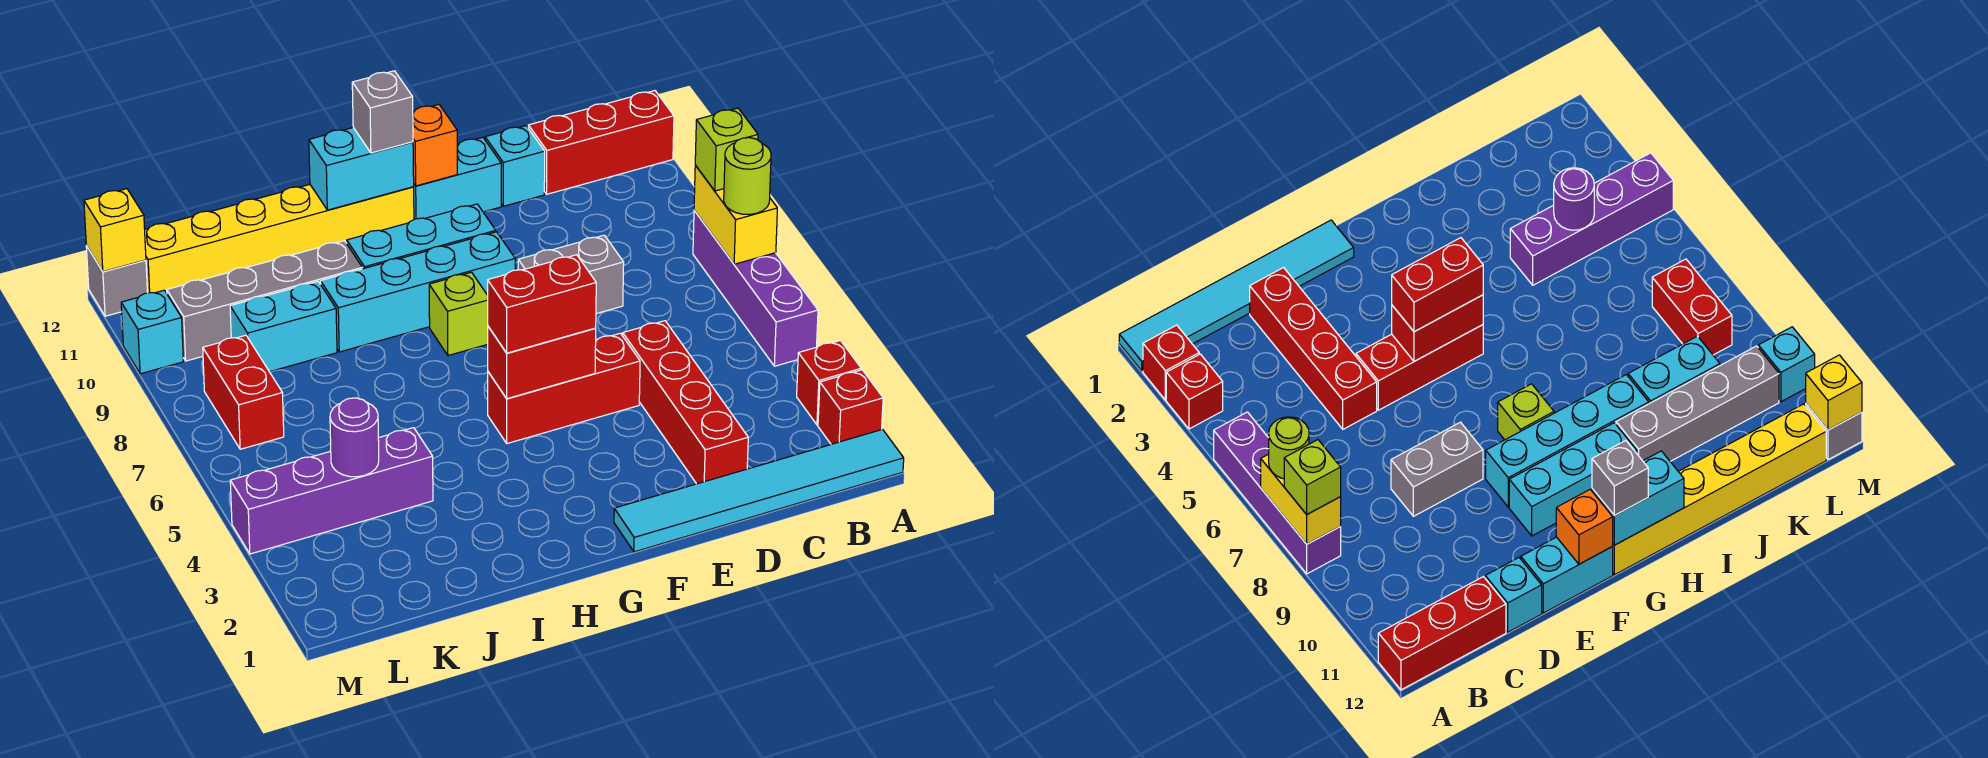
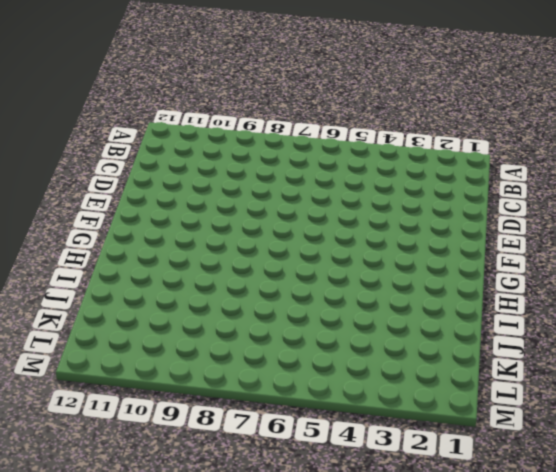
none -> cyan 1x6 tile [614,429,904,552]
none -> red 1x1 brick [818,370,883,444]
none -> red 1x1 brick [797,341,861,425]
none -> purple 1x4 brick [693,210,818,366]

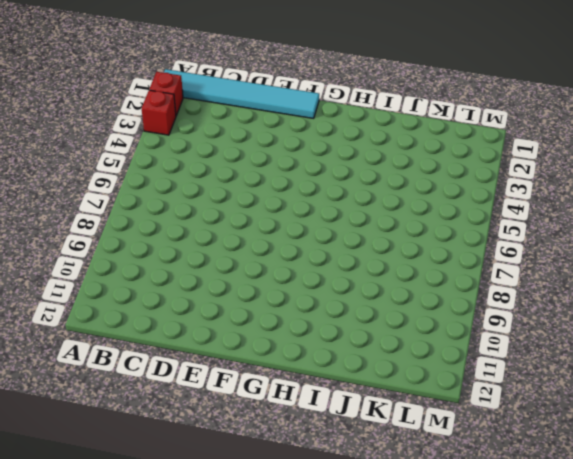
none -> purple 1x4 brick [693,210,818,366]
none -> red 1x3 brick [528,91,674,194]
none -> red 1x4 brick [623,321,748,484]
none -> grey 1x2 brick [518,235,624,314]

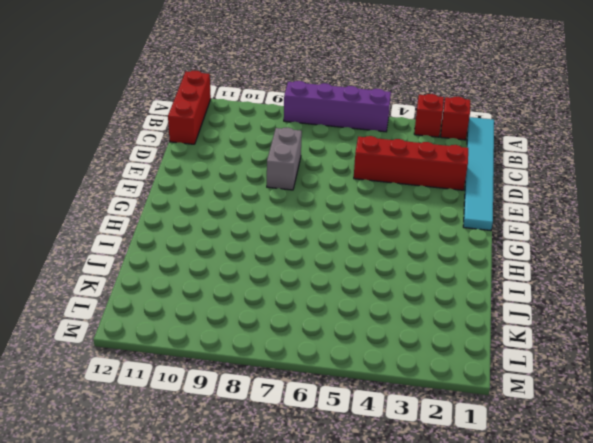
none -> cyan 1x1 brick [485,126,545,206]
none -> red 1x3 brick [488,333,640,443]
none -> cyan 1x2 brick [414,137,501,219]
none -> cyan 1x4 brick [321,232,515,352]

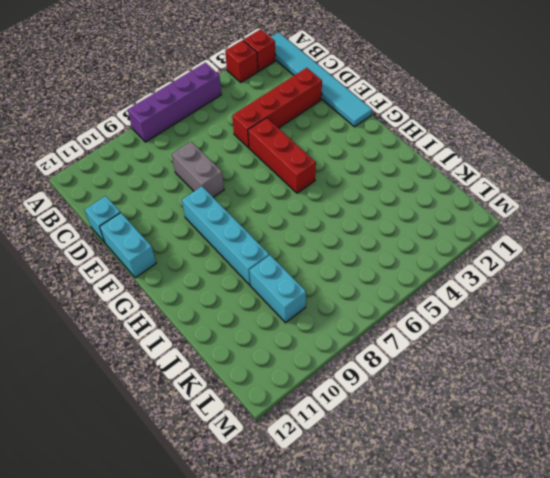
none -> red 1x3 brick [528,91,674,194]
none -> cyan 1x3 brick [347,204,496,269]
none -> lime 1x1 brick [429,272,488,356]
none -> yellow 1x6 brick [145,185,414,293]

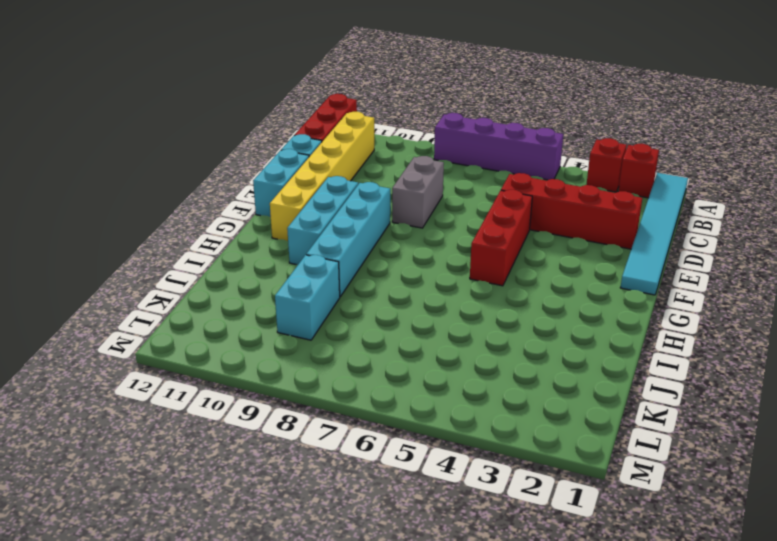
yellow 1x6 brick [270,112,374,241] -> yellow 1x6 brick moved to [145,185,414,293]
none -> lime 1x1 brick [429,272,488,356]
none -> grey 1x4 brick [167,241,362,361]
none -> purple 1x4 brick [230,428,433,554]
none -> red 1x2 brick [203,335,284,449]

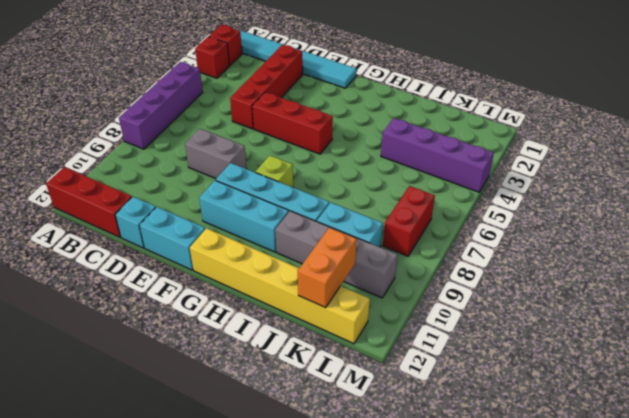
orange 1x2 brick [298,228,357,308] -> none
none -> cyan 1x1 brick [121,290,183,374]
none -> grey 1x1 brick [86,246,147,316]
none -> yellow 1x2 brick [694,165,777,264]
none -> red 1x2 brick [488,327,596,399]

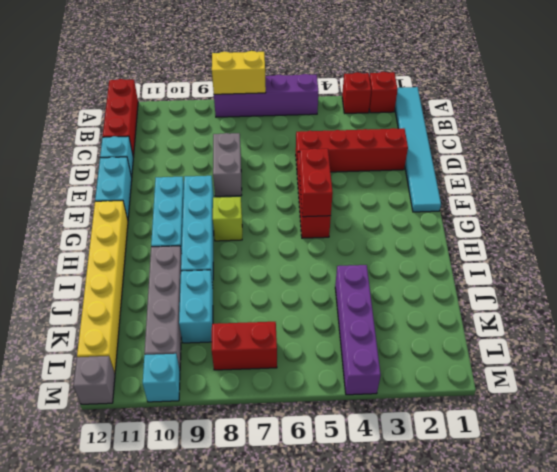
none -> orange 1x1 brick [413,104,457,186]
none -> cyan 1x2 brick [309,127,414,210]
none -> purple 1x1 round brick [330,398,379,477]
none -> yellow 1x1 brick [84,189,146,272]

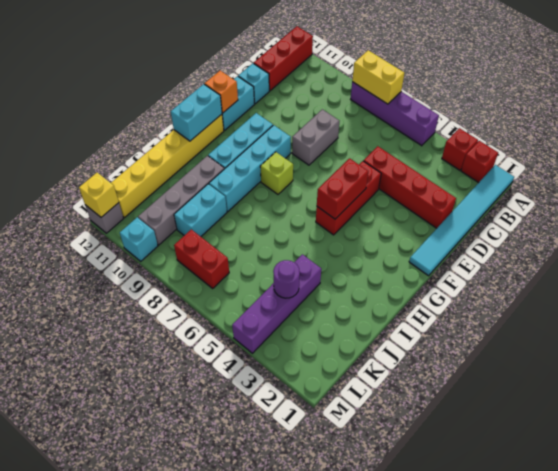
none -> lime 1x1 round brick [724,138,771,215]
none -> lime 1x1 brick [695,108,758,191]
none -> red 1x2 brick [488,255,596,353]
none -> grey 1x1 brick [352,71,413,153]

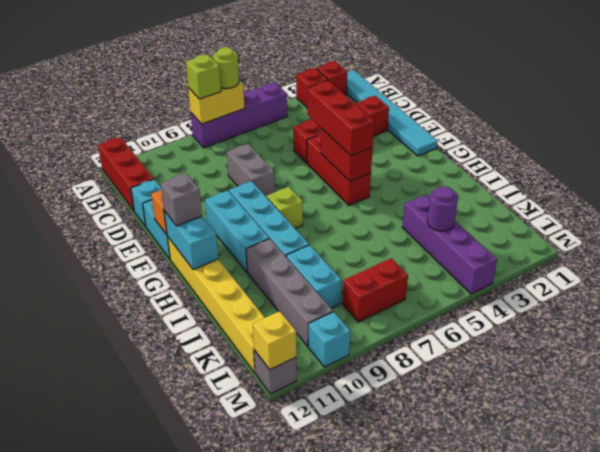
red 1x3 brick [307,81,374,156] -> red 1x2 brick [488,255,596,353]

